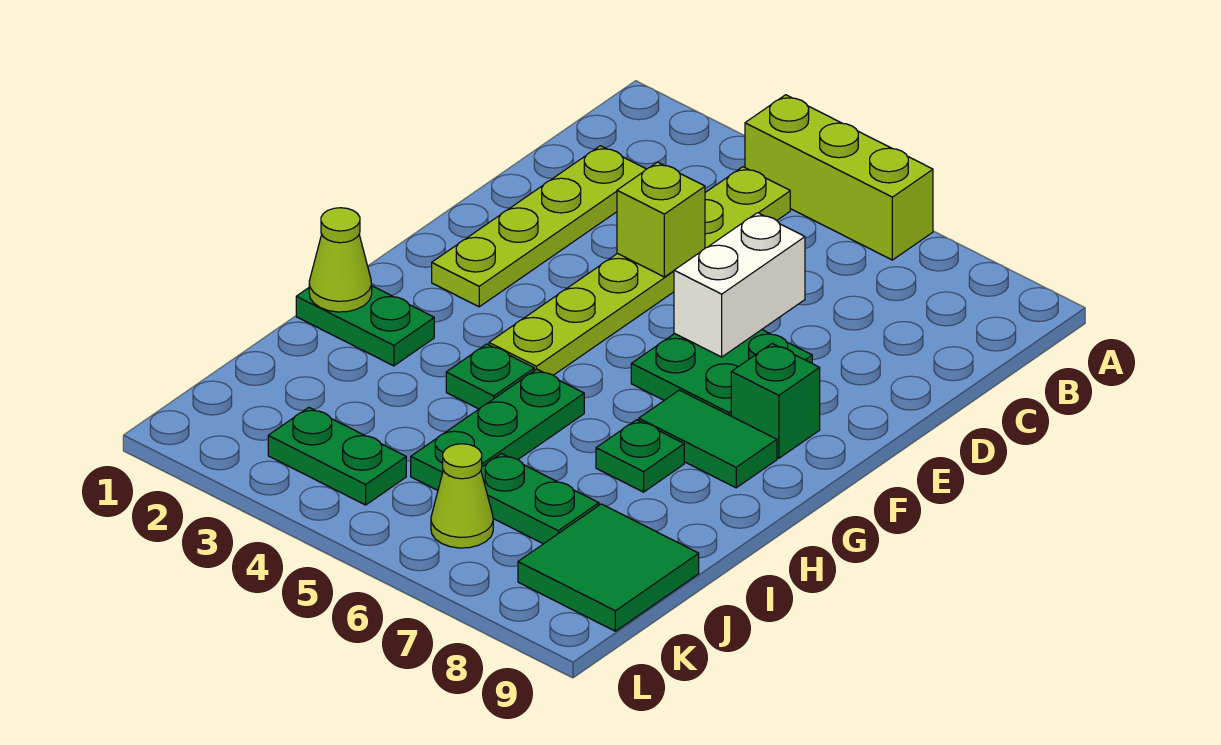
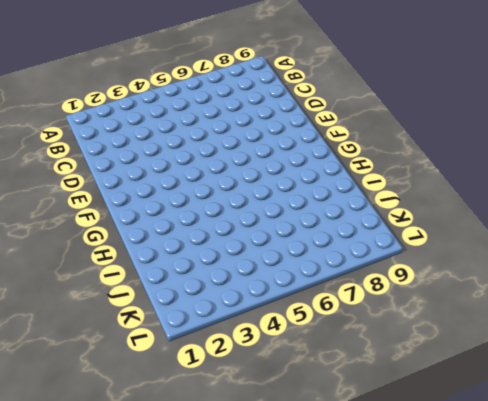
none -> lime 1x3 brick [745,95,933,260]
none -> lime 1x6 plate [489,167,790,375]
none -> lime 1x4 plate [432,146,646,307]

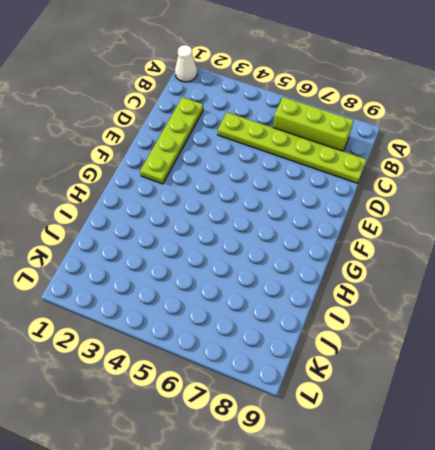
white 1x1 cone [175,45,197,82] -> none
lime 1x3 brick [273,97,354,151] -> lime 1x3 brick moved to [745,95,933,260]
lime 1x6 plate [218,112,367,183] -> lime 1x6 plate turned to [489,167,790,375]
none -> green 2x2 plate [631,330,812,416]
none -> green 1x1 brick [731,344,820,458]
none -> green 1x2 tile [639,390,777,488]

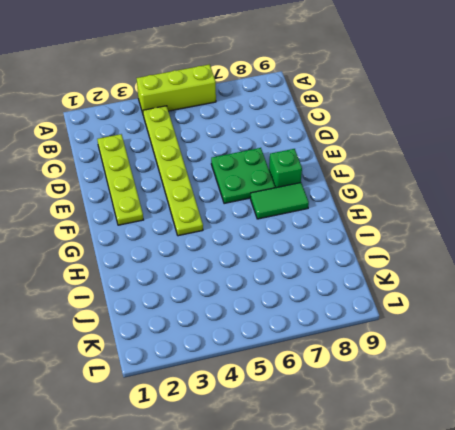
none -> green 1x2 plate [296,286,434,366]
none -> green 1x1 plate [446,344,534,409]
none -> green 1x3 plate [411,369,584,490]

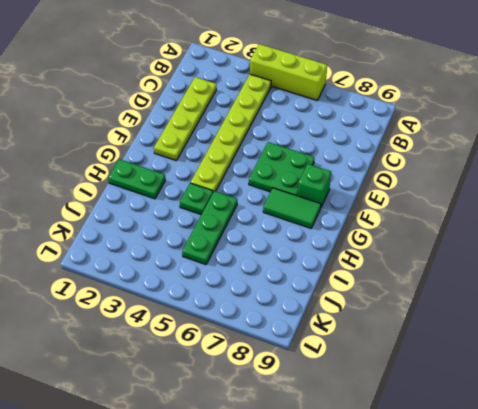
none -> green 1x1 plate [596,420,684,492]
none -> green 1x2 plate [481,454,599,544]
none -> green 2x2 tile [518,504,699,631]

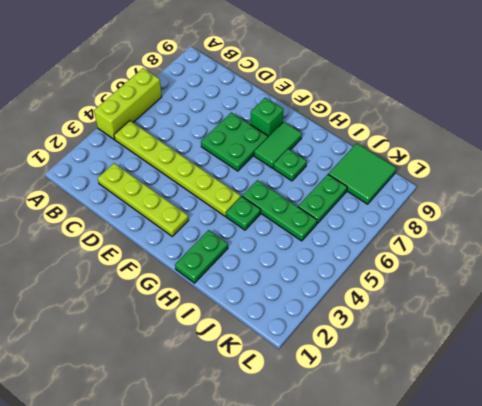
none -> green 1x2 plate [268,407,406,505]
none -> lime 1x1 cone [431,444,493,548]
none -> lime 1x1 brick [617,162,705,277]

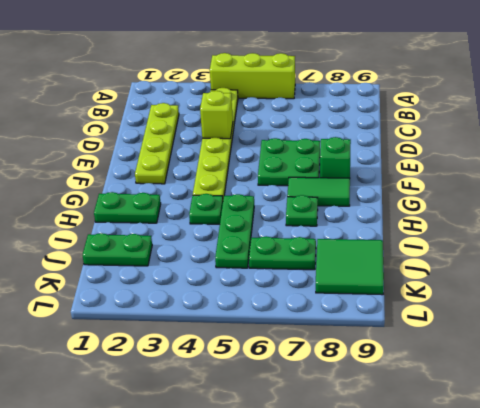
green 1x2 plate [82,233,152,266] -> green 1x2 plate moved to [268,407,406,505]
none -> lime 1x1 cone [431,444,493,548]
none -> white 1x2 brick [674,213,805,357]
none -> lime 1x1 cone [309,208,372,312]

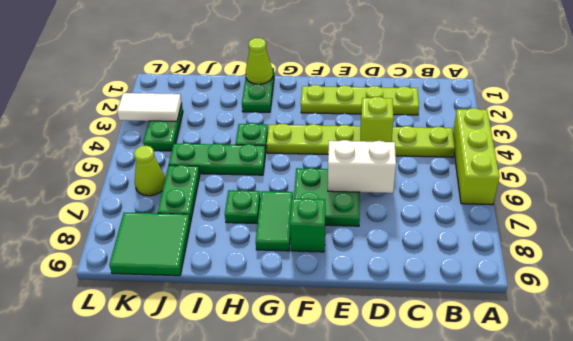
white 1x2 tile [117,93,182,121] -> none

